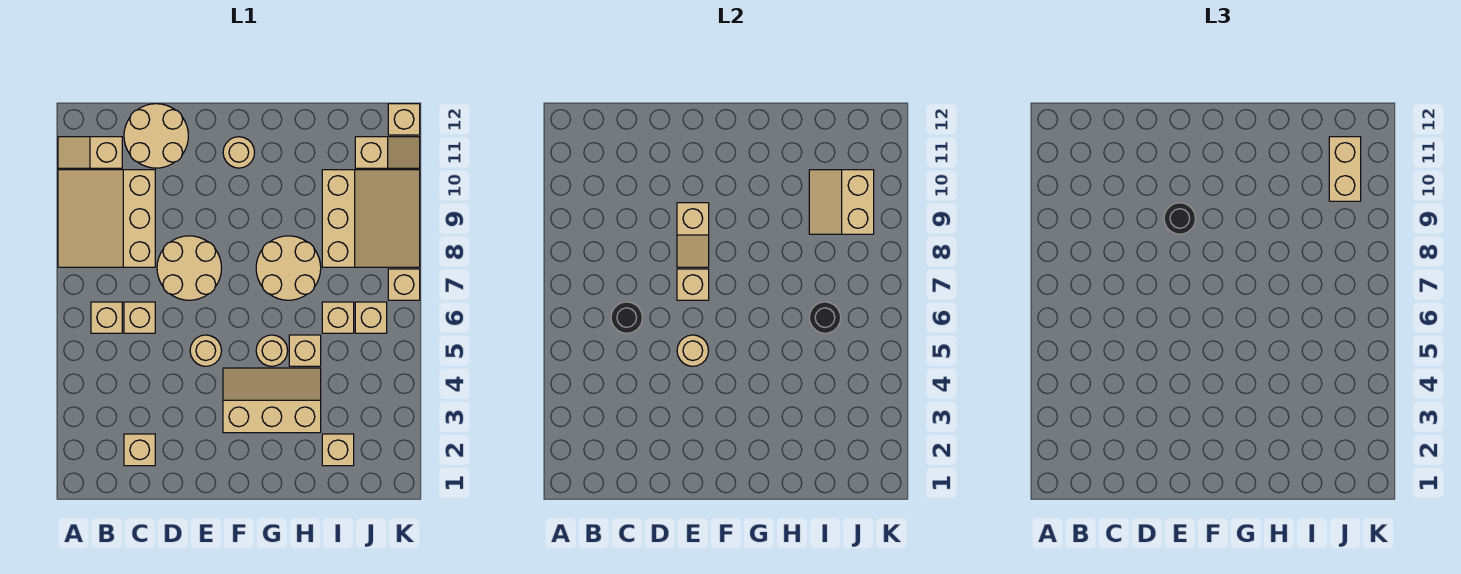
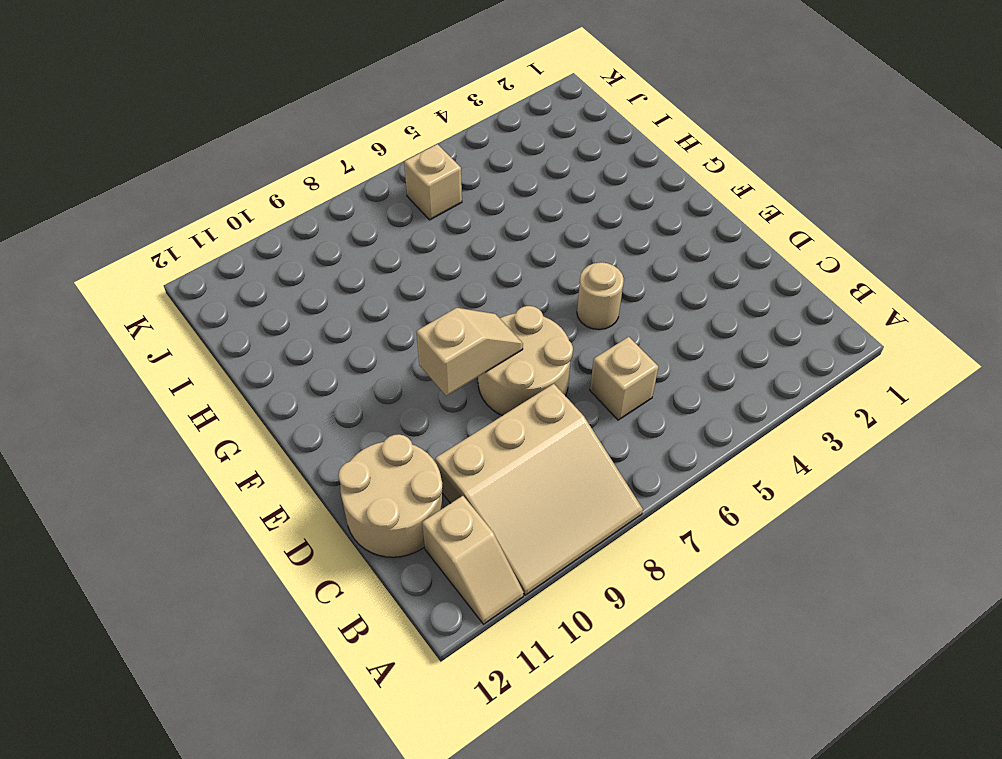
none -> tan 1x1 brick [91,302,122,333]
none -> tan 1x1 brick [124,434,155,466]
none -> tan 2x3 slope [223,368,321,433]

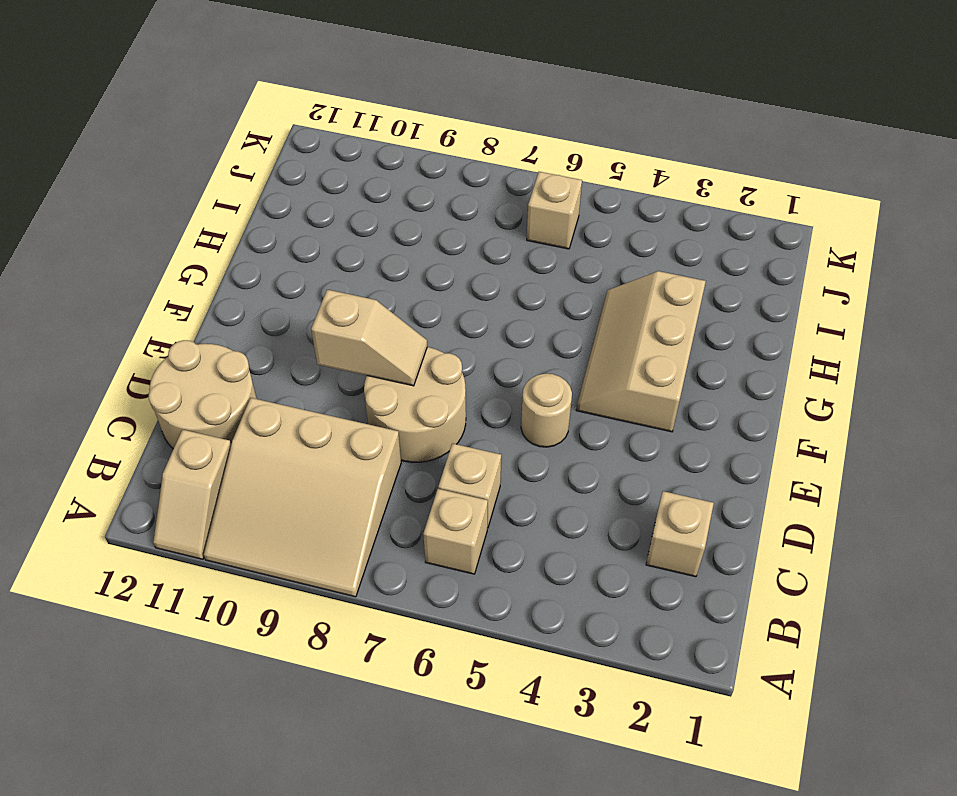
none -> tan 1x1 round brick [223,137,255,168]
none -> tan 1x1 round brick [256,335,288,366]
none -> tan 2x2 round brick [256,236,321,300]

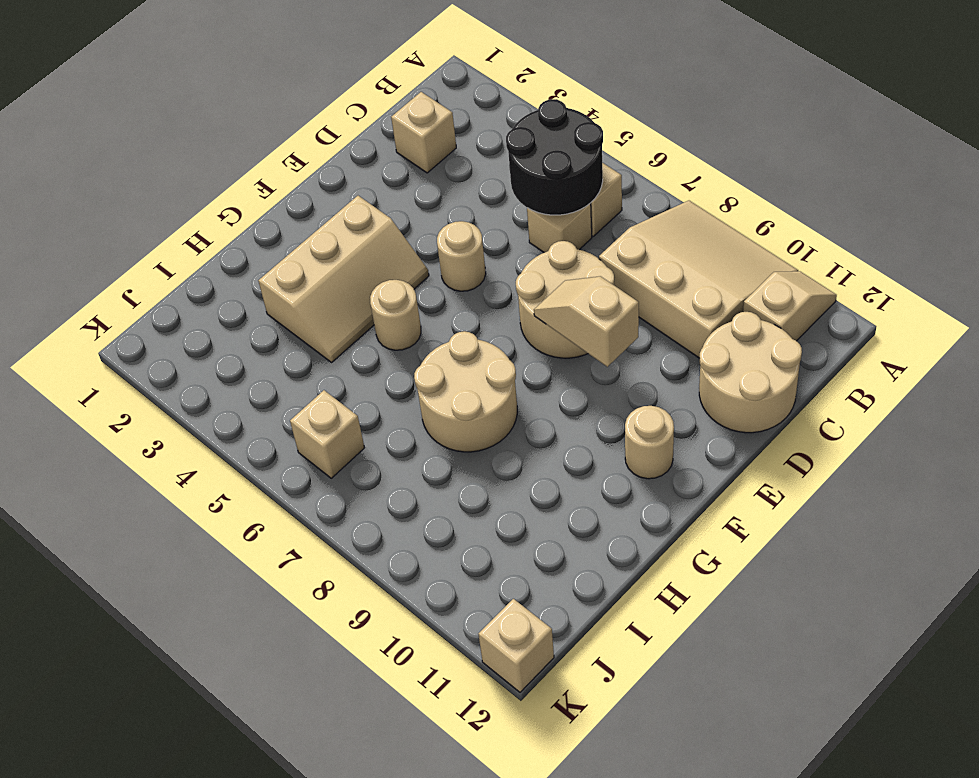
black 2x2 round brick [506,99,603,215] -> black 1x1 round brick [611,302,642,333]
none -> tan 1x1 brick [289,335,321,366]
none -> tan 1x1 brick [322,434,354,466]
none -> tan 1x1 brick [322,302,354,333]

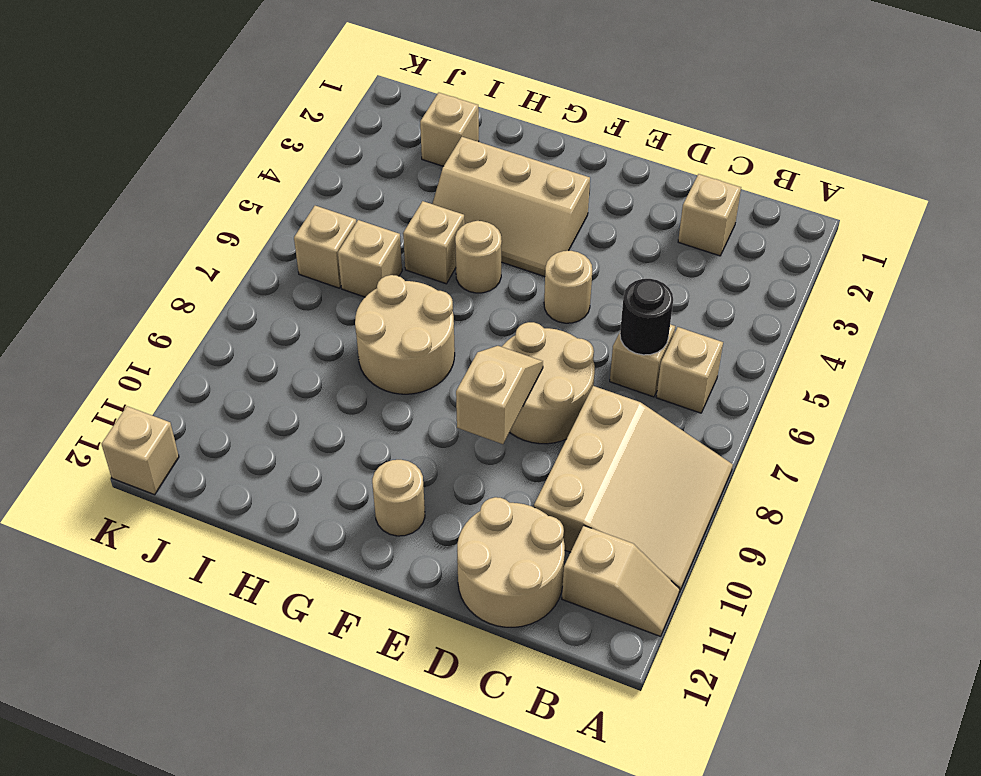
none -> tan 3x3 slope [322,170,420,267]
none -> tan 1x2 slope [355,137,420,168]
none -> tan 1x1 brick [388,269,420,300]

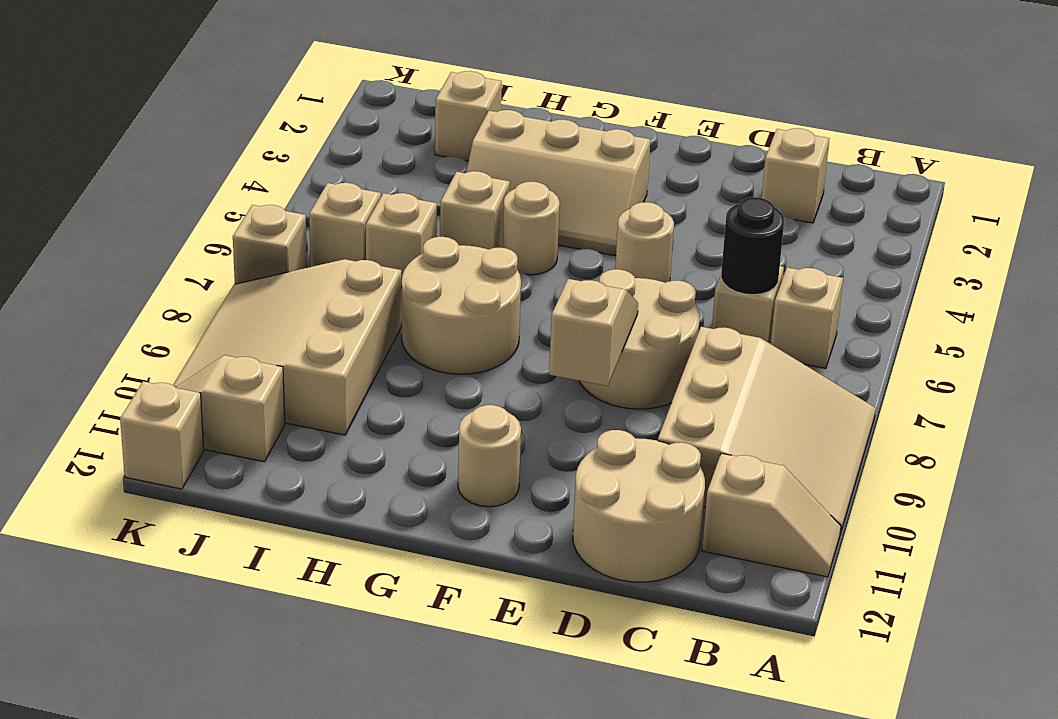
none -> tan 1x1 round brick [677,335,709,366]
none -> tan 1x1 brick [677,269,709,300]
none -> black 1x1 round brick [809,302,841,333]

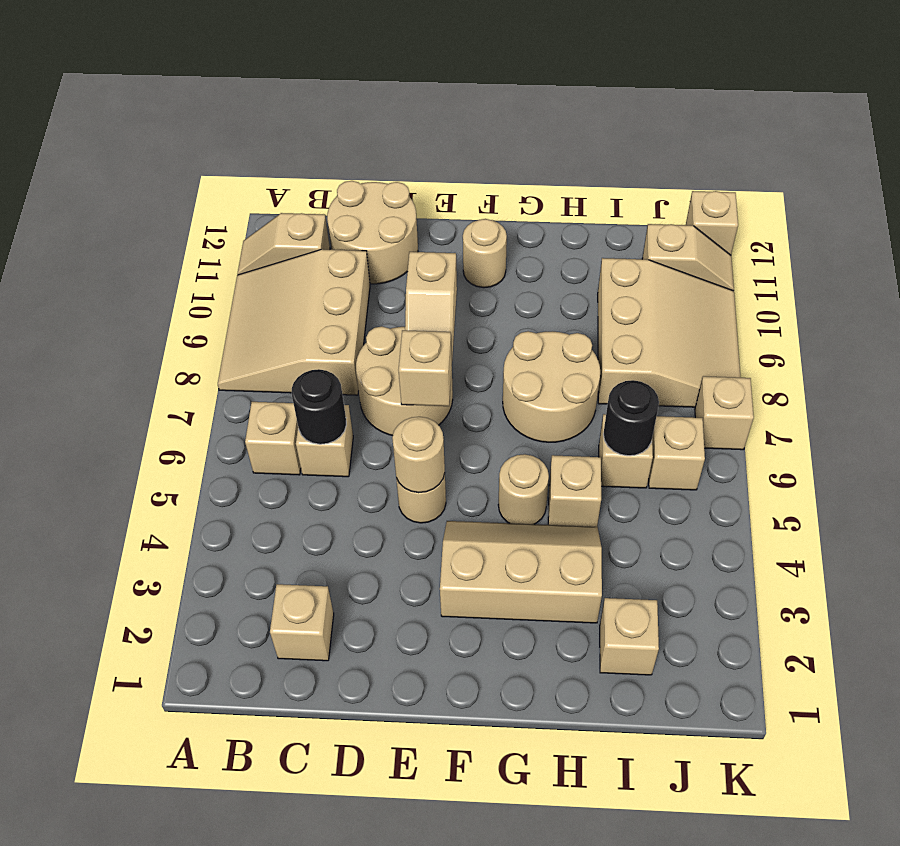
none -> tan 2x2 slope [809,170,874,234]
none -> black 1x1 round brick [1164,203,1196,234]
none -> tan 1x2 brick [1329,137,1361,201]

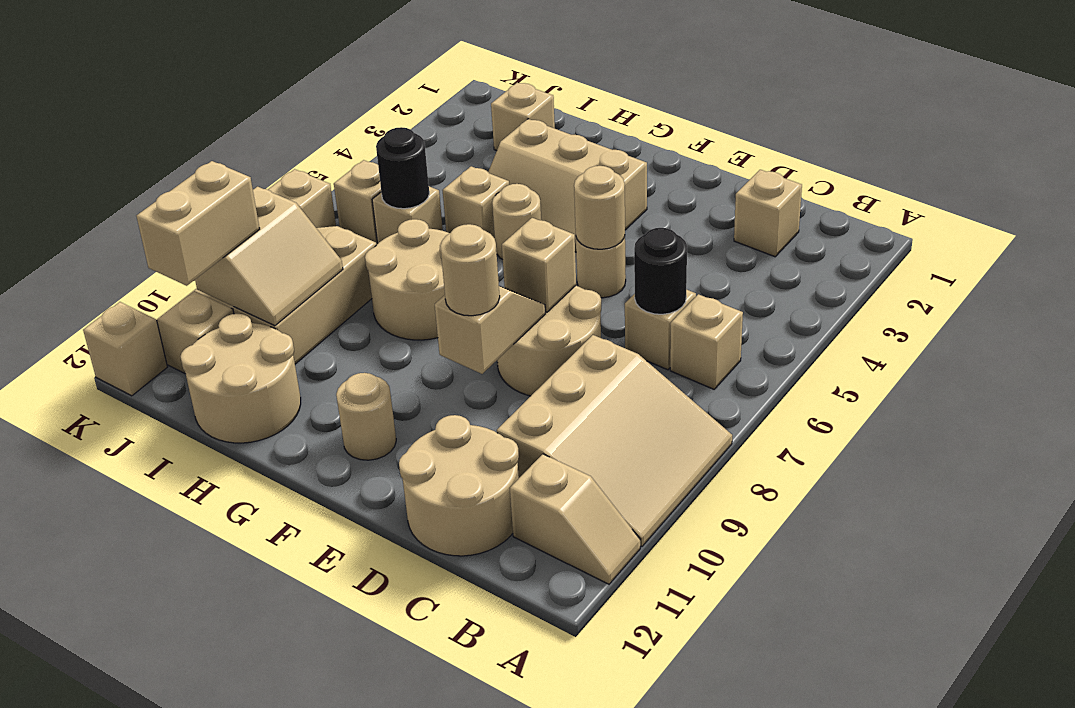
tan 1x1 round brick [440,224,500,316] -> black 1x1 round brick [1164,203,1196,234]
tan 2x2 round brick [180,314,301,443] -> none

